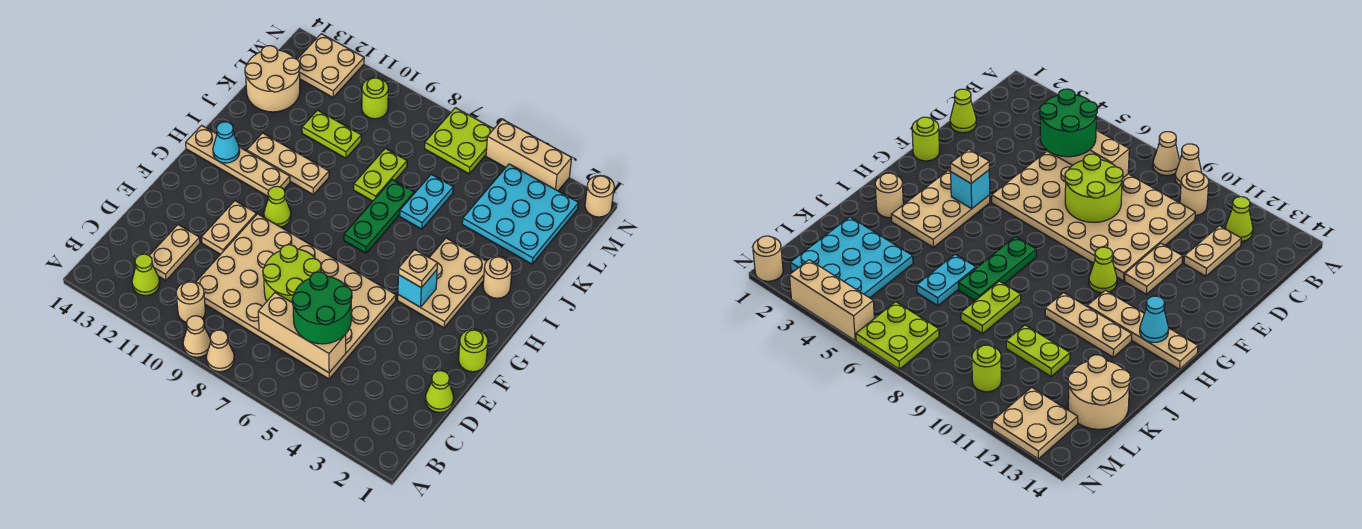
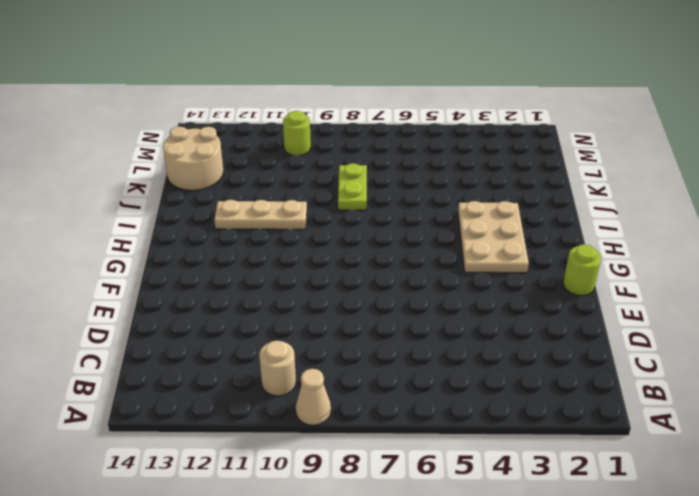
none -> tan 1x1 cone [206,330,234,372]
none -> lime 1x1 cone [132,254,160,295]
none -> tan 4x6 plate [196,214,396,379]
none -> tan 1x2 plate [149,225,200,280]

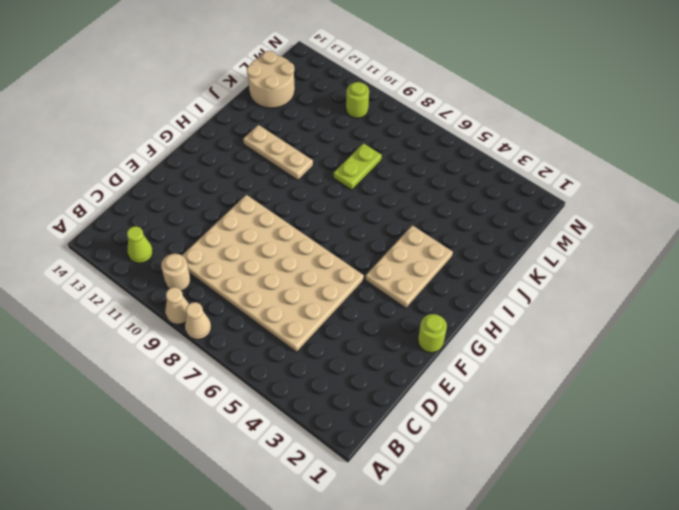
none -> tan 1x2 plate [149,225,200,280]
none -> lime 1x1 cone [425,371,454,412]
none -> tan 1x2 plate [201,201,256,254]
none -> lime 1x1 cone [264,186,291,227]

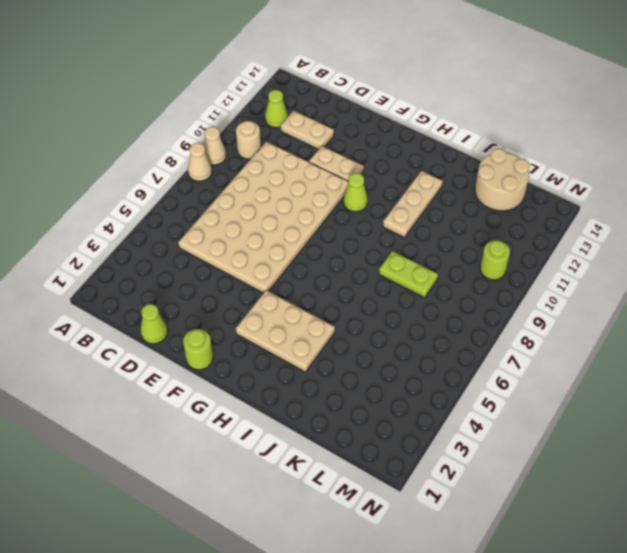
none -> green 1x3 plate [344,180,414,253]
none -> tan 1x4 plate [186,125,290,196]
none -> tan 1x1 round brick [483,256,512,298]
none -> cyan 1x2 plate [400,174,453,229]

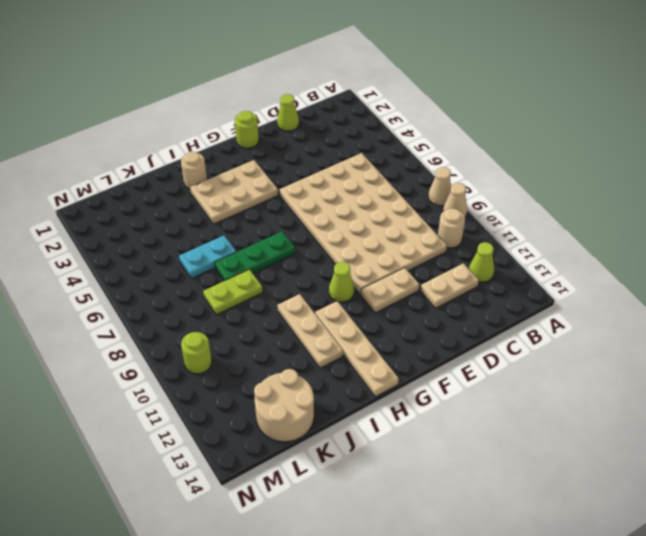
none -> cyan 3x3 plate [462,164,579,264]
none -> lime 1x2 plate [302,110,361,158]
none -> lime 2x2 plate [425,108,493,174]
none -> tan 2x2 plate [297,34,364,97]

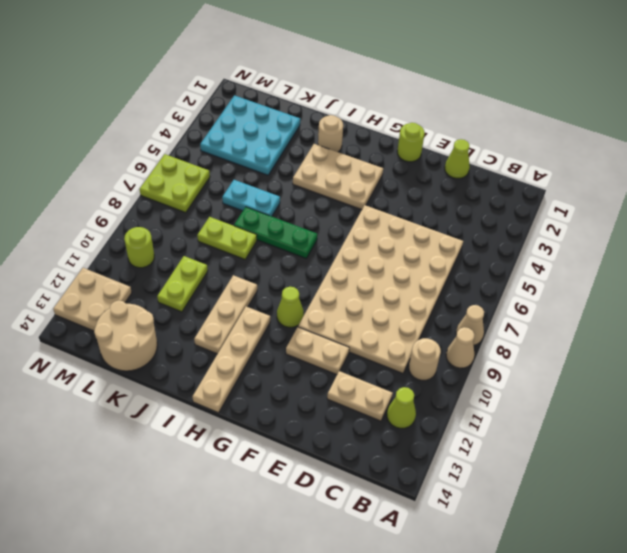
none -> tan 1x1 round brick [585,175,614,217]
none -> tan 1x3 brick [486,119,572,191]
none -> tan 1x3 brick [258,293,346,373]
none -> lime 2x2 round brick [263,245,321,302]

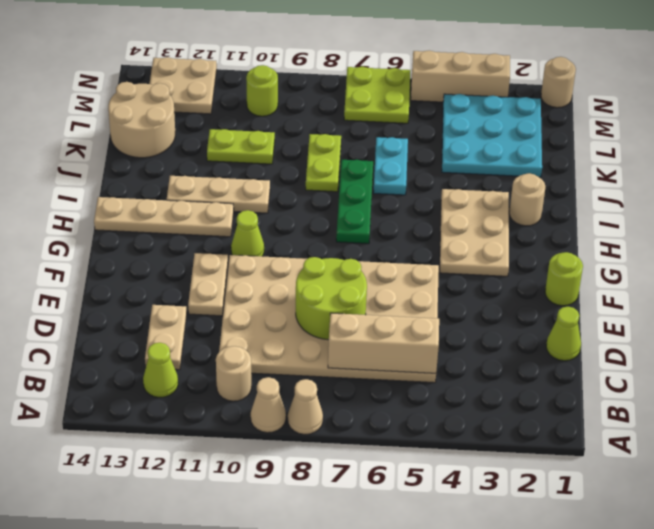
none -> cyan 1x1 brick [398,270,437,307]
none -> cyan 1x1 cone [213,122,240,163]
none -> green 2x2 round brick [292,272,352,344]
none -> tan 1x1 plate [399,249,437,288]

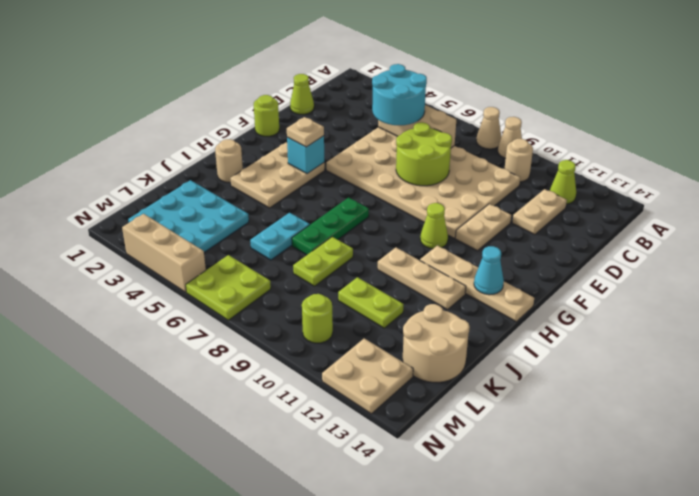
cyan 2x2 round brick [372,64,427,125] -> green 2x2 round brick [292,272,352,344]
none -> tan 1x1 round brick [585,175,614,217]

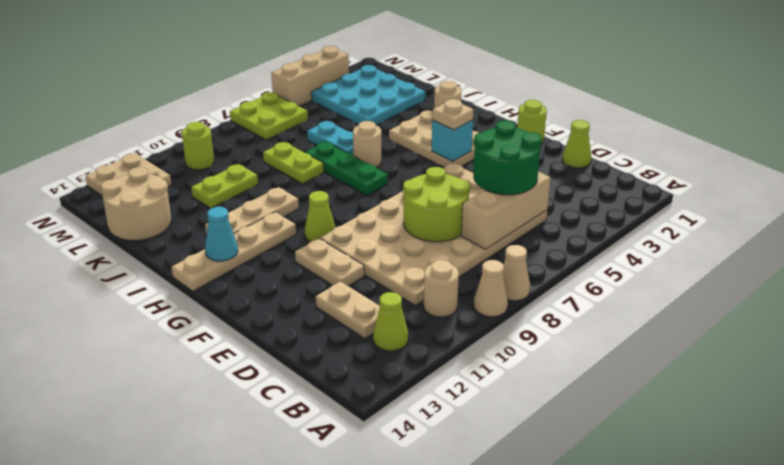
tan 1x1 round brick [353,121,381,167] -> tan 1x1 round brick moved to [585,175,614,217]

